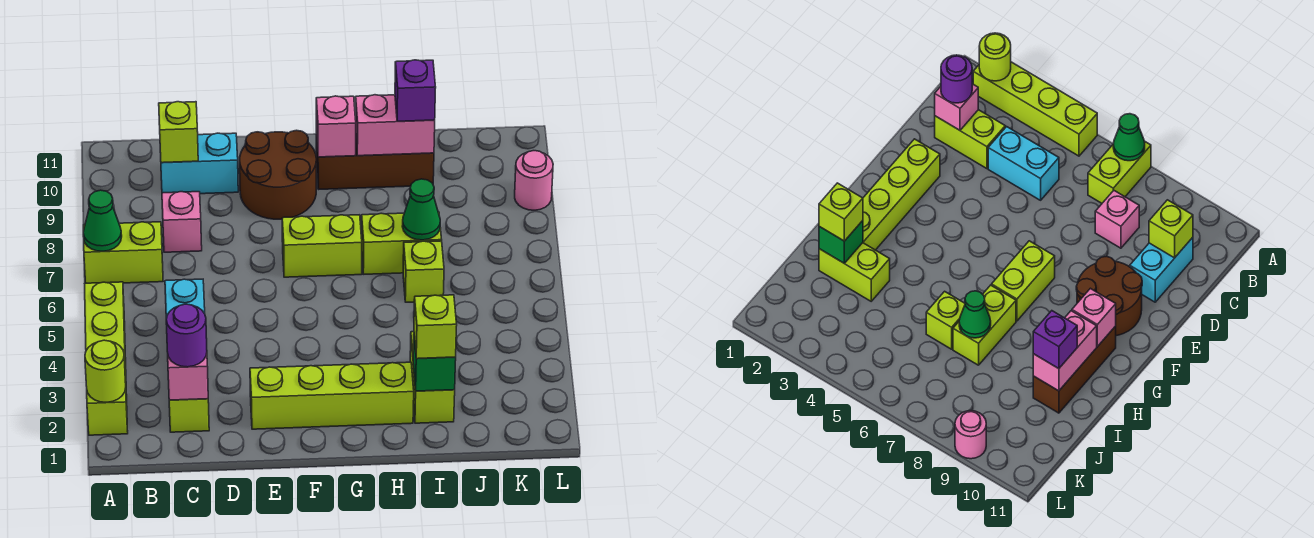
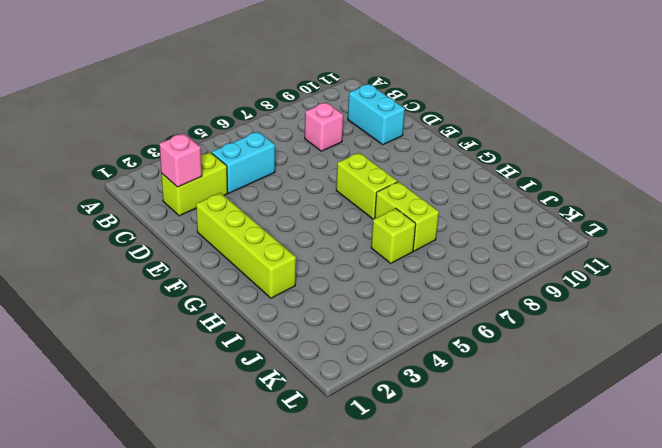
none -> lime 1x4 brick [85,282,128,435]
none -> lime 1x2 brick [83,222,163,283]
none -> brown 2x2 round brick [240,130,316,219]

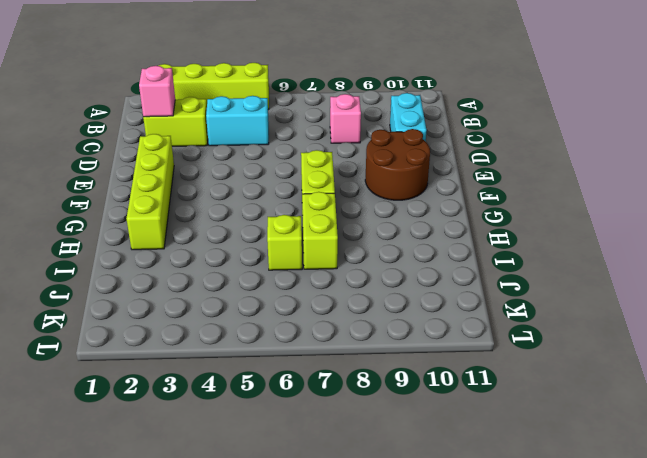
none -> lime 1x2 brick [83,222,163,283]
none -> brown 1x3 brick [316,132,434,189]
none -> lime 1x2 brick [410,332,455,423]

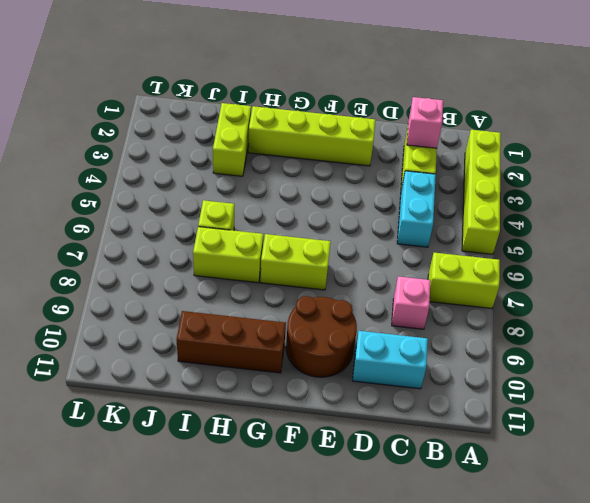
none -> pink 1x1 round brick [515,151,553,210]
none -> lime 1x1 round brick [85,340,126,402]
none -> green 1x1 cone [83,190,122,251]

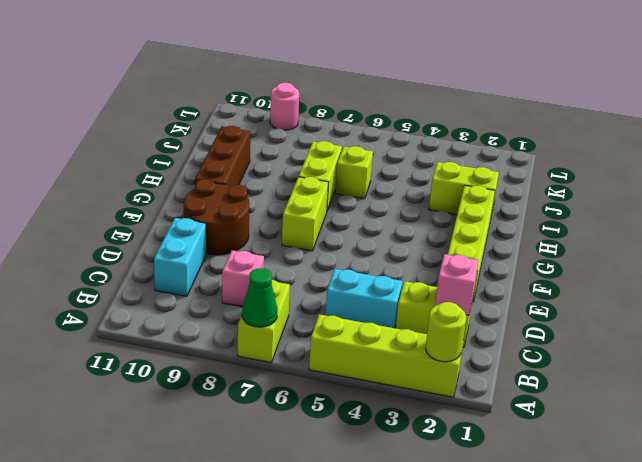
none -> lime 1x1 brick [159,102,198,163]
none -> pink 1x1 brick [316,96,356,157]
none -> pink 1x2 brick [356,95,435,156]

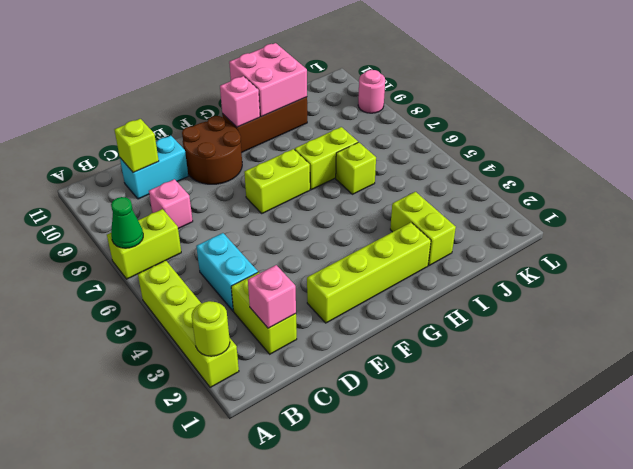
pink 2x2 brick [229,43,307,117] -> pink 1x2 brick [356,95,435,156]
none -> green 1x1 brick [413,337,456,391]
none -> green 1x1 cone [402,179,440,240]
none -> purple 1x1 round brick [166,304,207,367]

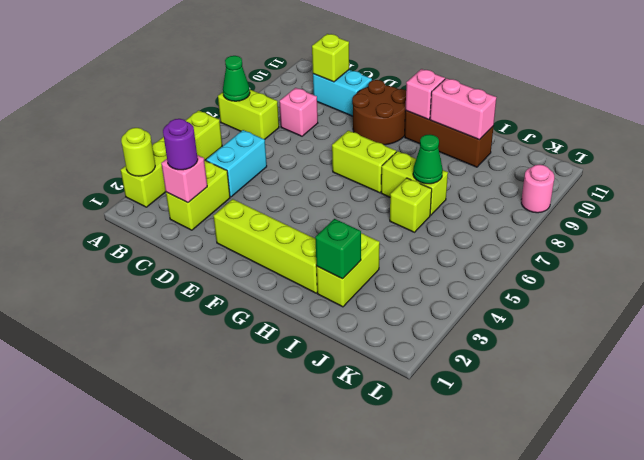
none -> lime 1x1 brick [414,295,457,359]
none -> purple 1x1 brick [395,60,436,121]

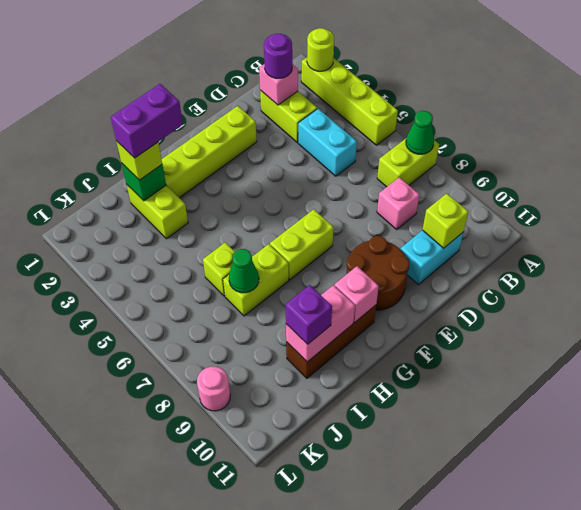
purple 1x2 brick [111,84,183,158] -> none

